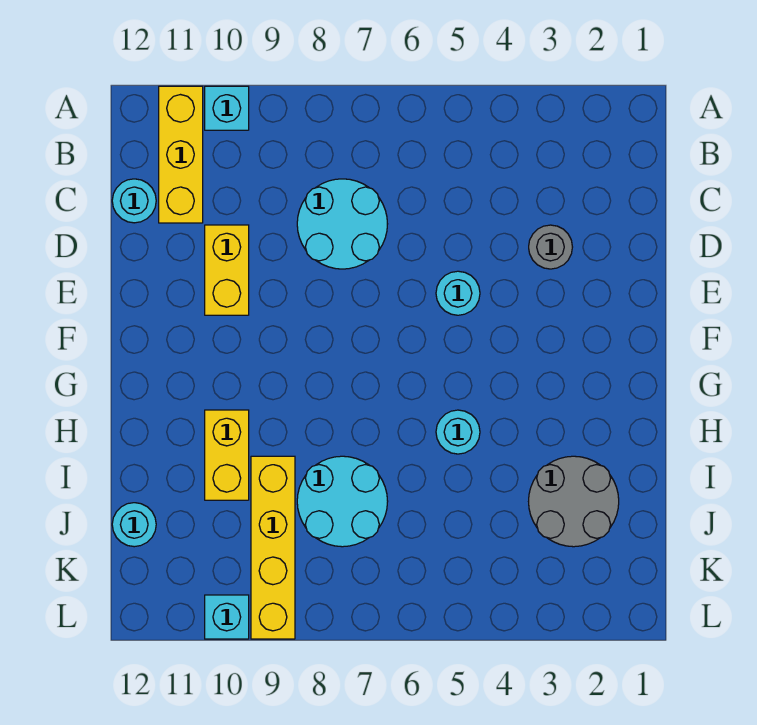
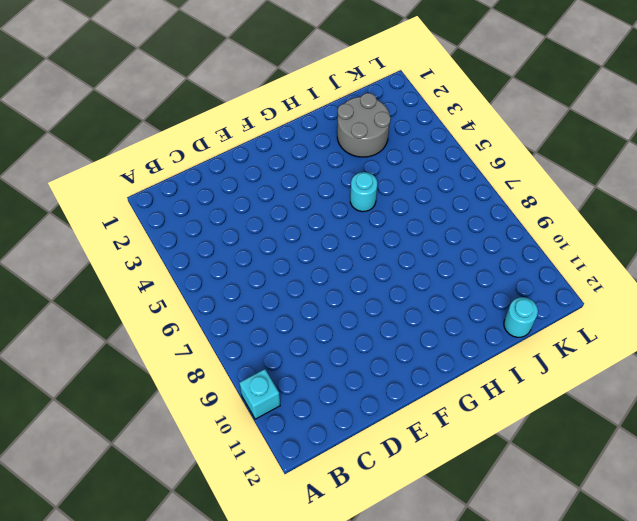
none -> yellow 1x3 brick [159,86,203,223]
none -> cyan 2x2 round brick [297,179,387,269]
none -> cyan 1x1 round brick [112,179,156,223]

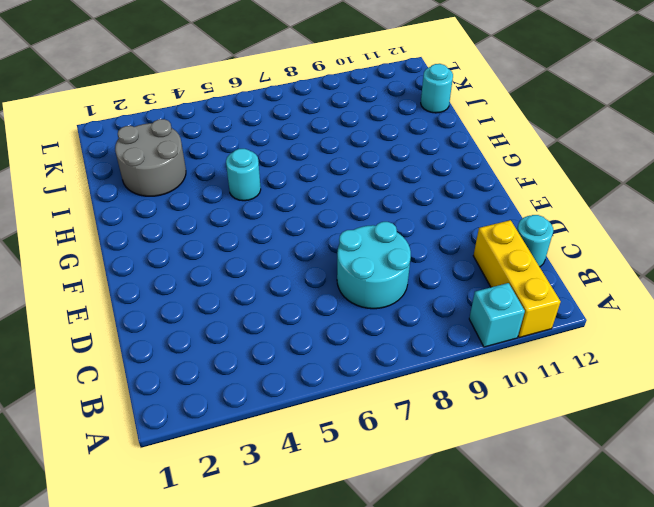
none -> grey 1x1 round brick [529,225,572,269]
none -> yellow 1x2 brick [205,225,249,315]
none -> cyan 1x1 round brick [436,271,480,315]

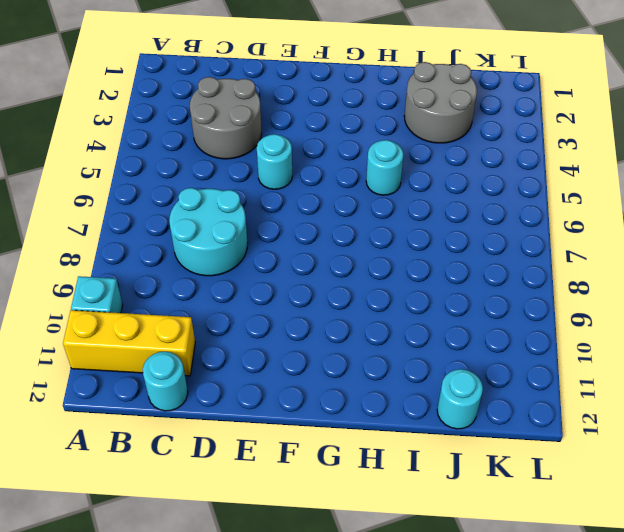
grey 2x2 round brick [190,77,262,159] -> grey 1x1 round brick [529,225,572,269]
none -> yellow 1x2 brick [205,225,249,315]
none -> yellow 1x2 brick [205,410,249,500]
none -> cyan 2x2 round brick [297,456,388,547]

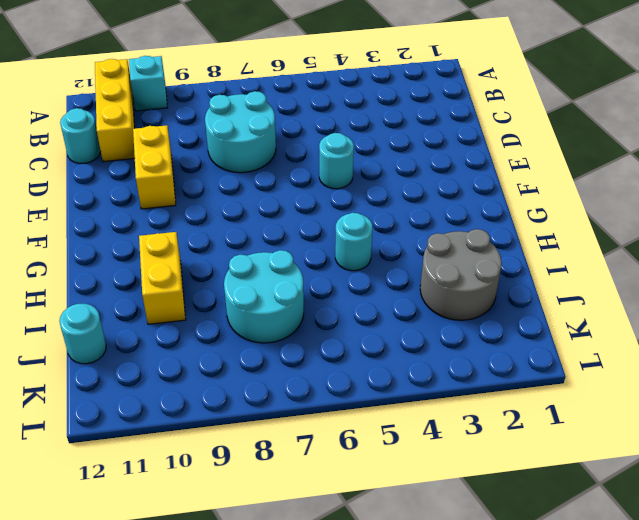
none -> grey 1x1 round brick [529,225,572,269]
none -> yellow 1x4 brick [251,456,295,639]
none -> cyan 1x1 brick [205,595,249,639]

